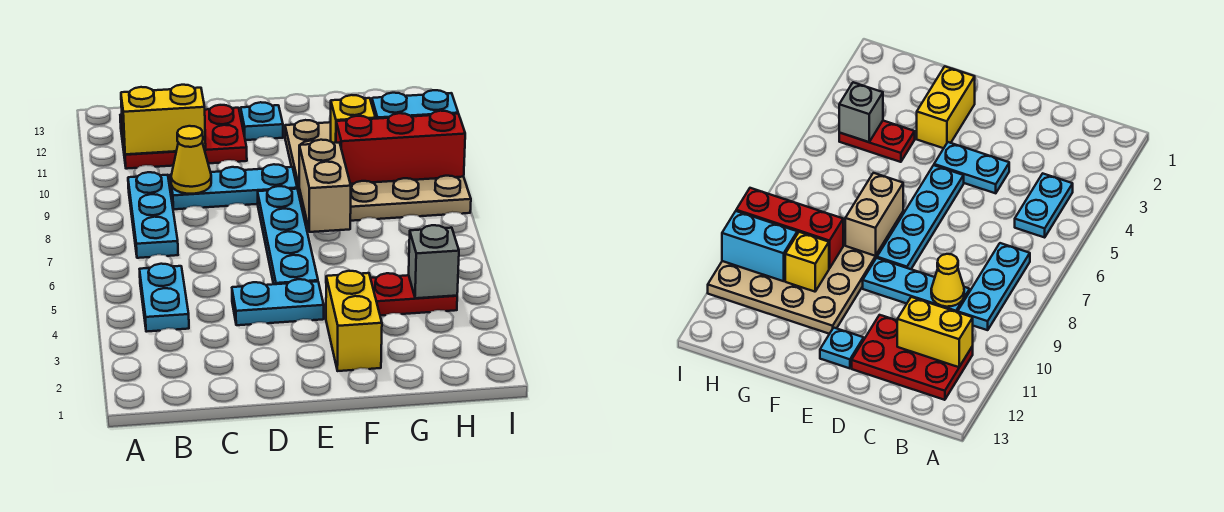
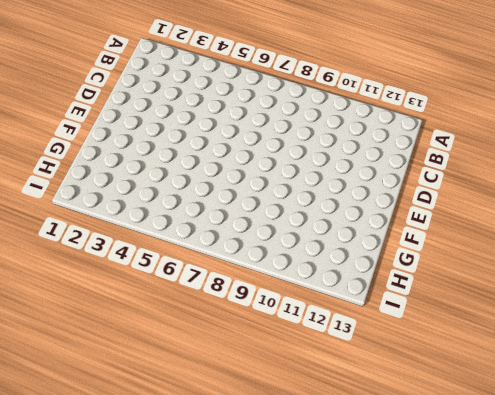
none -> cyan 1x2 plate [140,264,189,332]
none -> cyan 1x3 plate [128,172,178,258]
none -> red 2x3 plate [120,105,247,169]

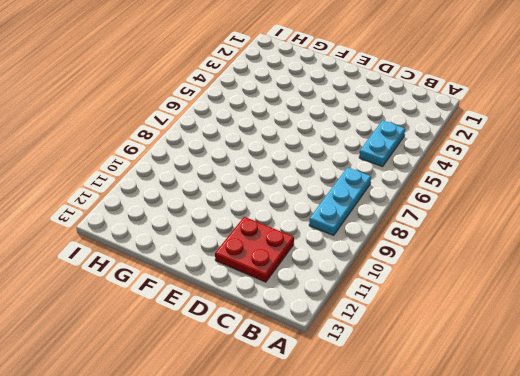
red 2x2 plate [215,217,294,282] -> red 2x3 plate [120,105,247,169]
none -> cyan 1x3 plate [170,164,297,209]
none -> cyan 1x2 plate [232,279,324,325]
none -> cyan 1x4 plate [258,186,318,284]

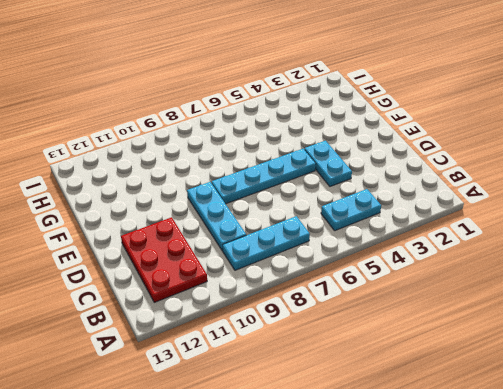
none -> cyan 1x1 plate [241,102,283,140]
none -> yellow 1x2 brick [326,271,382,371]
none -> tan 4x4 plate [285,120,471,224]

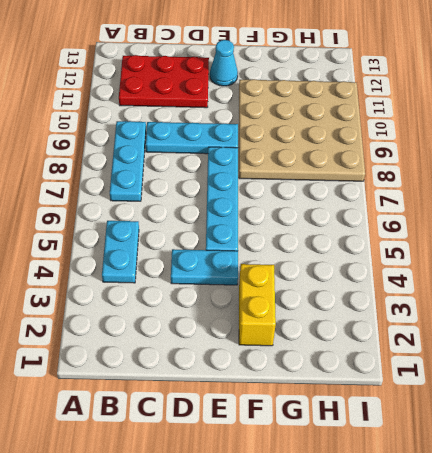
cyan 1x1 cone [210,40,238,86] -> cyan 1x1 plate [241,102,283,140]
none -> red 1x2 plate [371,273,457,316]
none -> yellow 1x2 brick [121,85,206,154]
none -> yellow 1x1 cone [171,126,211,194]

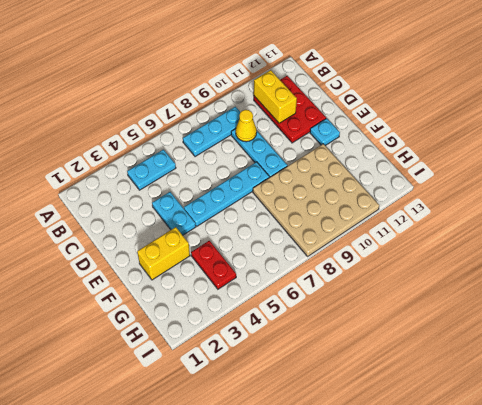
none -> tan 1x2 brick [299,140,351,232]
none -> red 1x3 brick [336,111,465,184]
none -> yellow 1x1 brick [331,95,376,143]

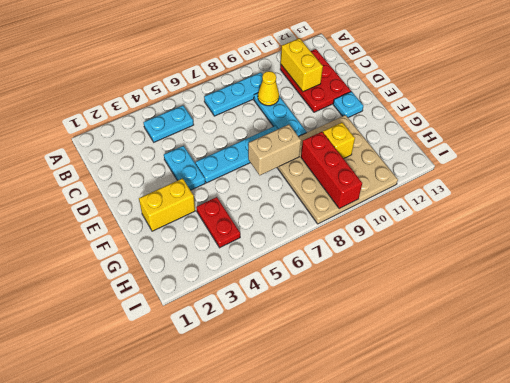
none -> grey 1x1 brick [409,225,459,298]
none -> cyan 1x2 brick [372,90,458,119]

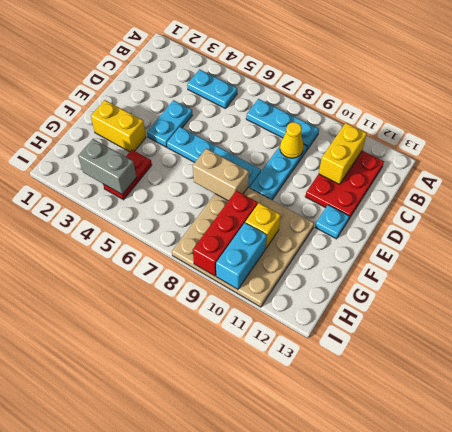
grey 1x2 brick [78,139,136,194] -> grey 1x1 brick [409,225,459,298]

